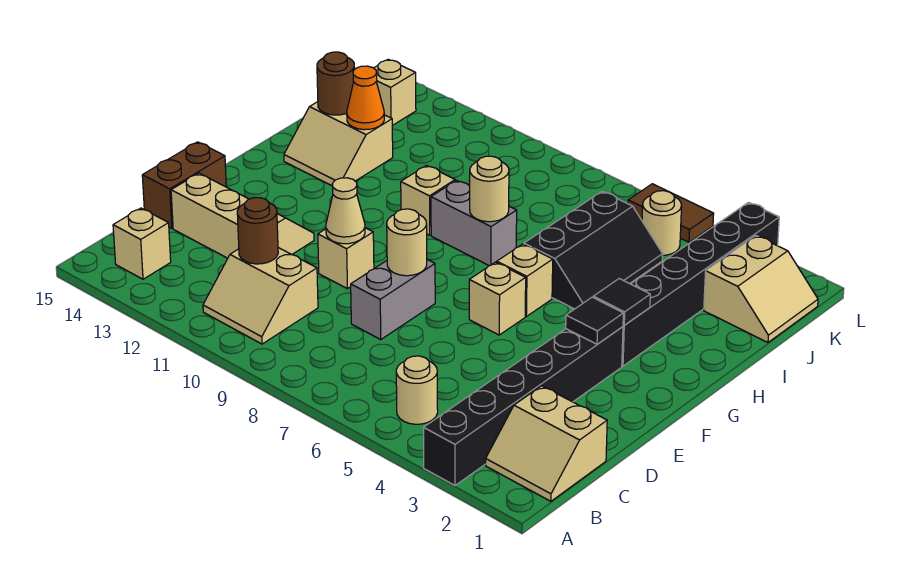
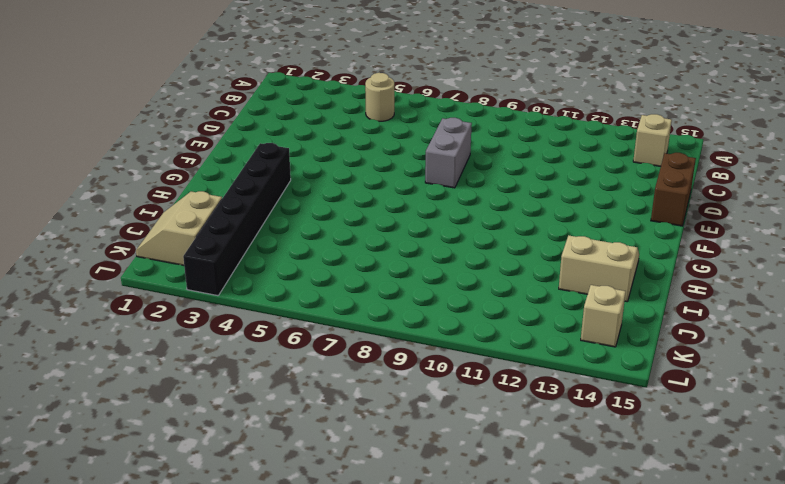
none -> black 1x6 brick [424,327,623,485]
none -> tan 2x2 slope [486,386,607,501]
none -> tan 2x2 slope [203,248,318,344]

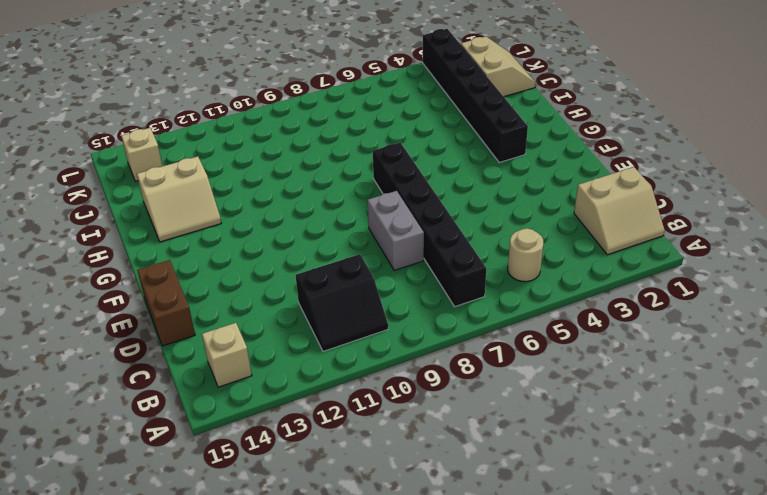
black 1x6 brick [373,142,486,307] -> black 1x6 brick moved to [424,327,623,485]
black 2x2 slope [296,254,388,351] -> tan 2x2 slope [203,248,318,344]
none -> tan 2x3 slope [171,173,314,258]
none -> tan 1x1 brick [318,228,374,289]
none -> tan 1x1 brick [469,262,526,335]

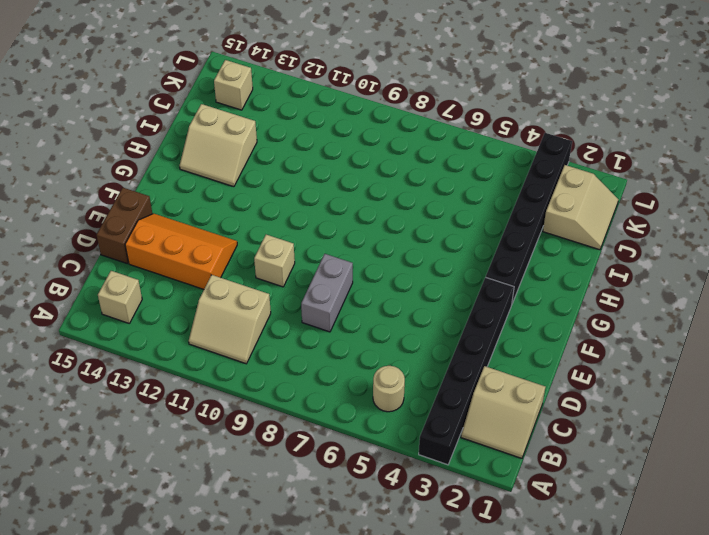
orange 2x3 slope [125,214,237,289] -> tan 2x3 slope [171,173,314,258]
none -> tan 1x1 brick [469,262,526,335]
none -> tan 1x1 brick [497,244,553,316]
none -> black 2x3 slope [524,192,663,309]

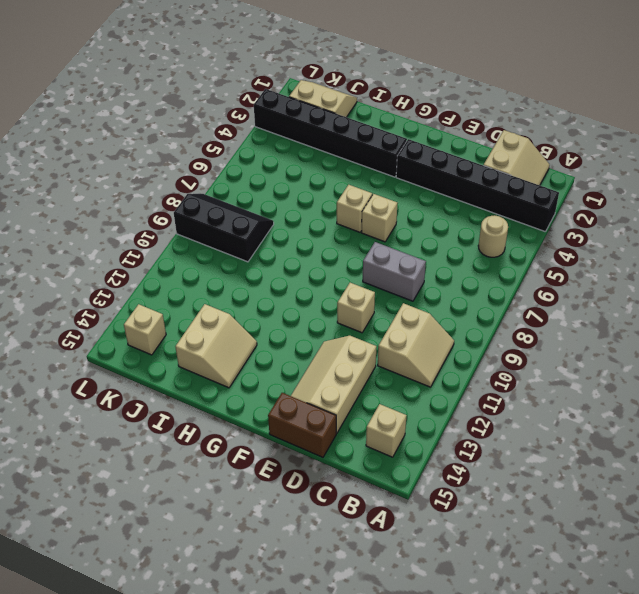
black 2x3 slope [174,194,274,262] -> black 2x3 slope moved to [524,192,663,309]
none -> grey 1x2 brick [431,180,517,266]
none -> tan 1x1 brick [401,165,455,235]
none -> tan 1x1 round brick [642,191,682,255]

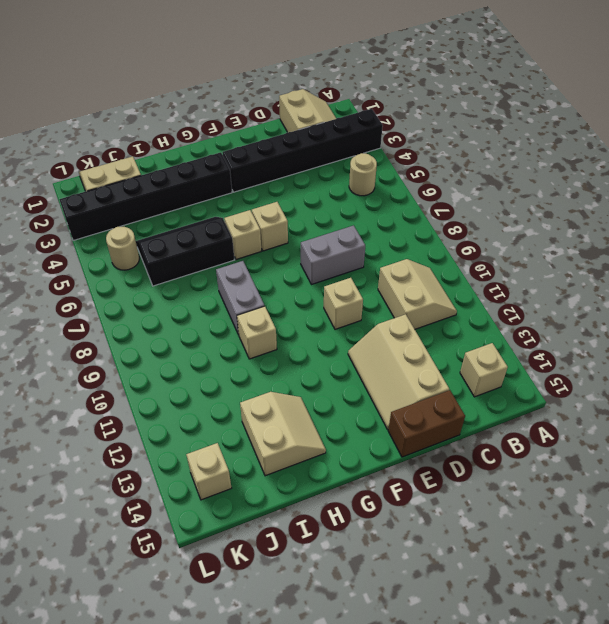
none -> brown 1x2 tile [628,184,714,242]
none -> brown 1x1 round brick [237,198,278,264]
none -> tan 1x1 round brick [387,209,427,276]

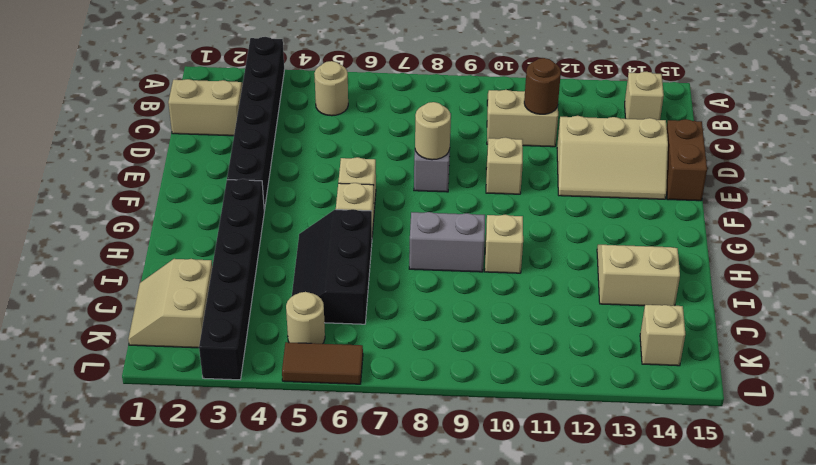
none -> tan 1x1 cone [326,178,365,244]
none -> black 1x1 tile [566,297,623,344]
none -> black 1x1 tile [593,279,650,325]

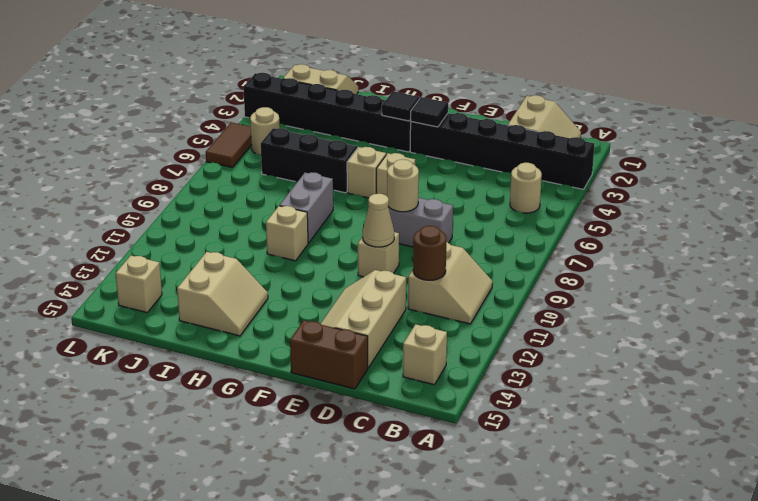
none -> tan 1x1 round brick [469,156,509,222]
none -> orange 1x1 cone [347,66,384,130]
none -> brown 1x1 round brick [317,52,355,115]

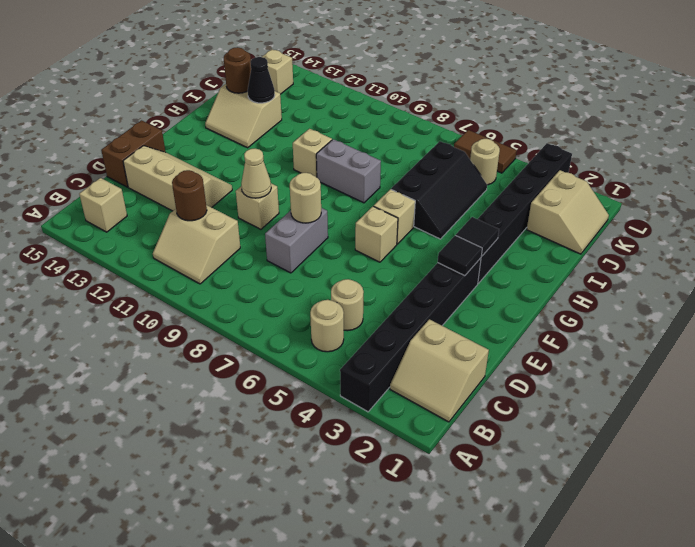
tan 1x1 round brick [331,279,364,331] -> tan 1x1 round brick moved to [469,156,509,222]
black 1x1 cone [248,57,275,103] -> orange 1x1 cone [347,66,384,130]

